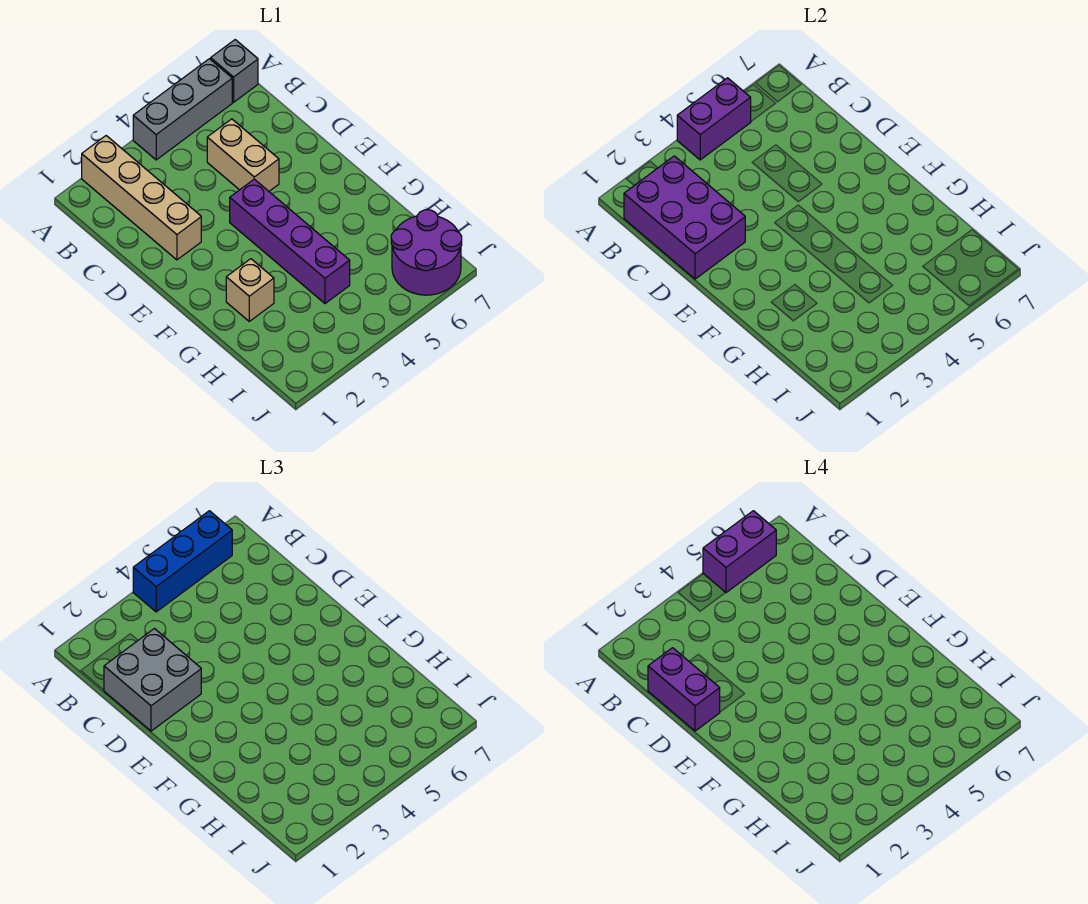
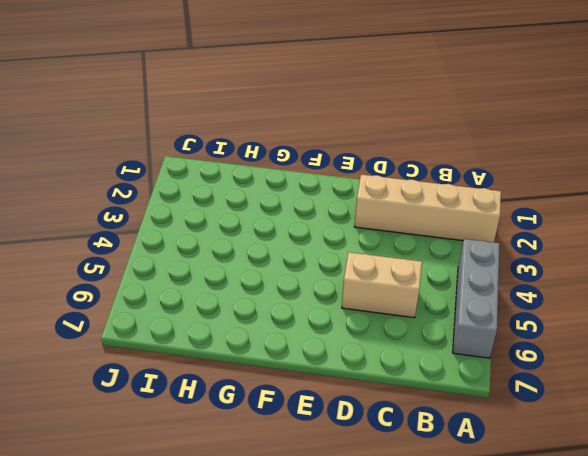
none -> grey 1x1 brick [211,40,258,102]
none -> purple 1x4 brick [230,179,350,304]
none -> tan 1x1 brick [226,259,274,321]

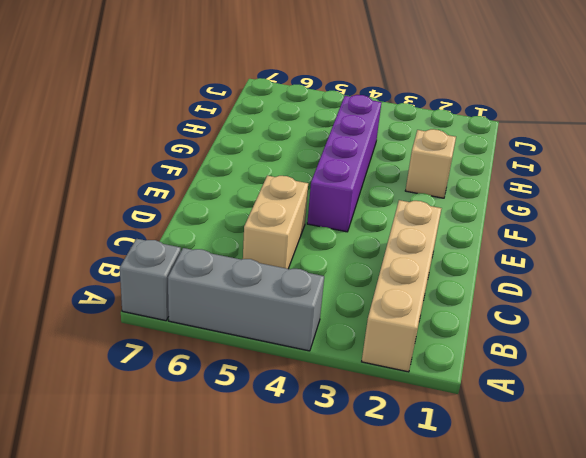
none -> purple 2x2 round brick [391,210,462,295]
none -> purple 1x2 brick [677,78,751,160]
none -> purple 2x3 brick [624,156,745,279]

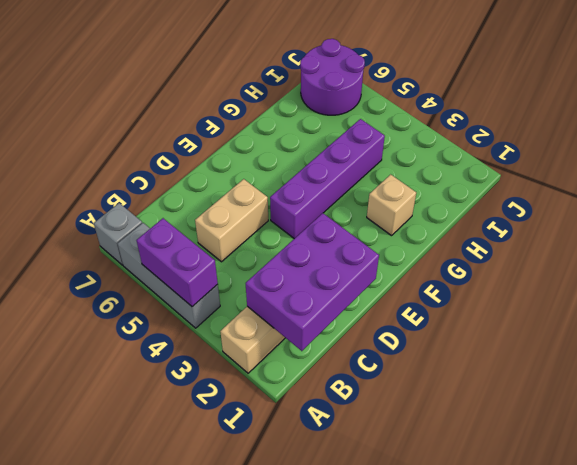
none -> blue 1x3 brick [133,511,232,612]
none -> grey 2x2 brick [104,629,201,731]
none -> purple 1x2 brick [703,511,776,593]

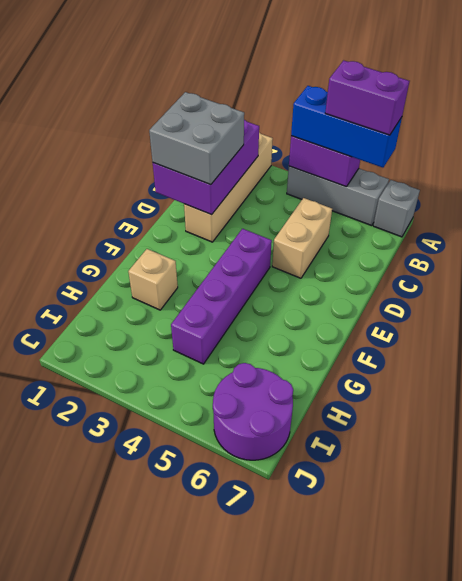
none -> purple 1x2 brick [648,648,720,731]

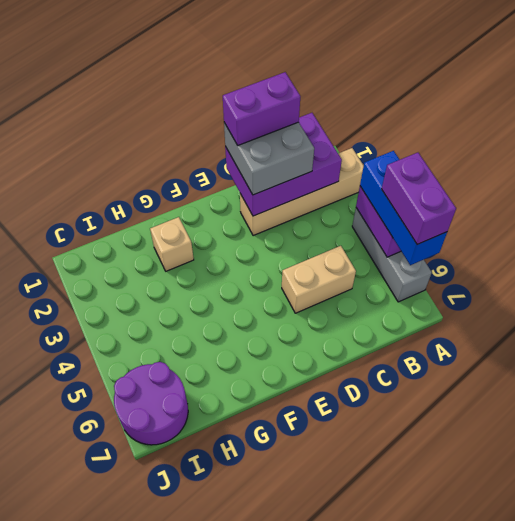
none -> grey 1x1 brick [211,40,258,102]
none -> purple 1x4 brick [230,179,350,304]

